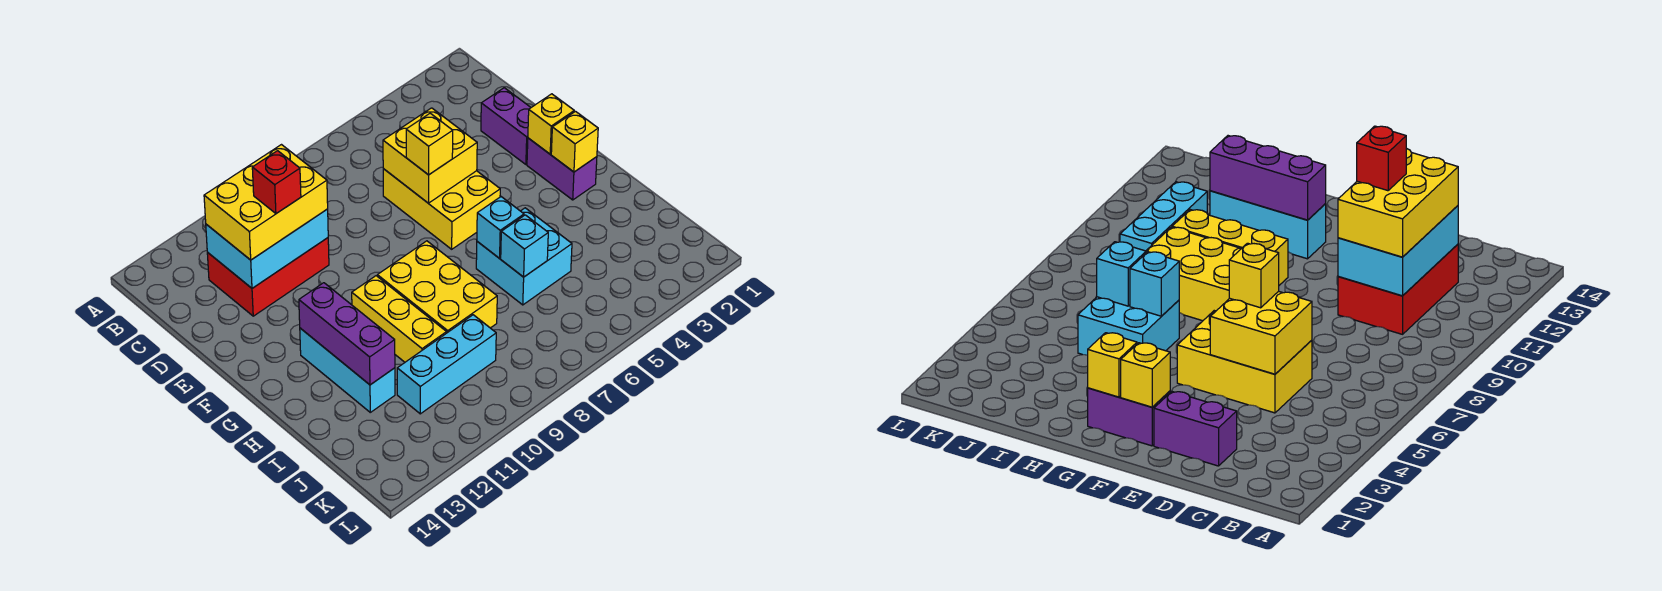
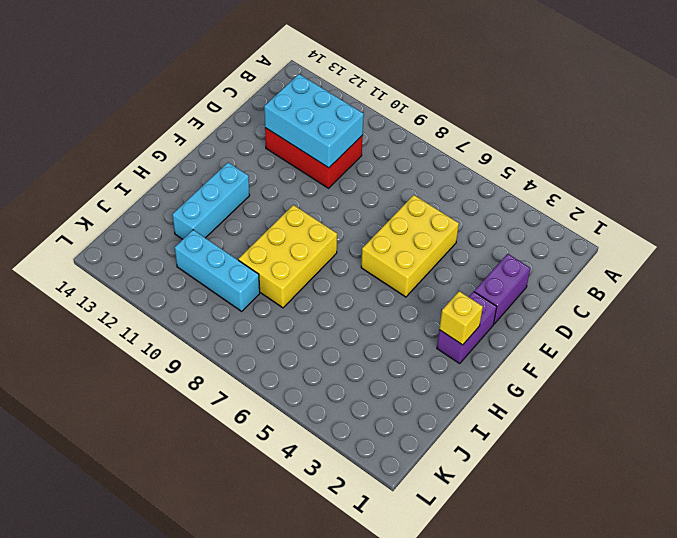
none -> yellow 1x3 brick [352,276,447,362]
none -> cyan 2x2 brick [476,208,572,305]
none -> yellow 2x2 brick [383,108,477,203]

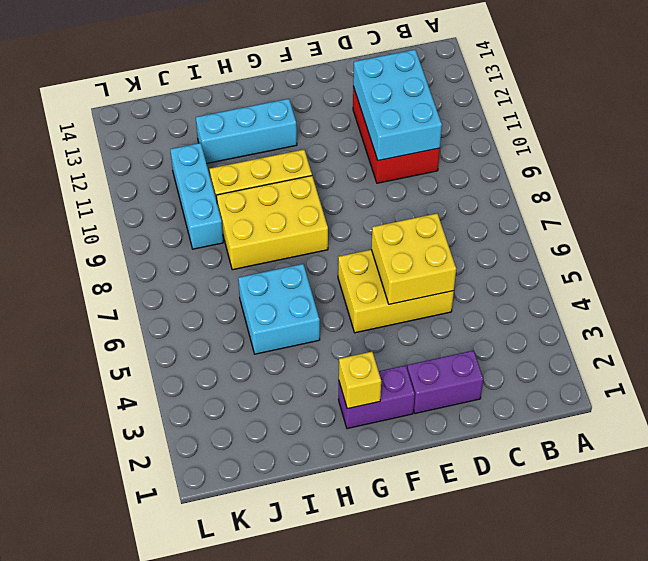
none -> yellow 1x1 brick [528,94,574,154]
none -> purple 1x3 brick [299,283,395,385]
none -> cyan 1x1 brick [477,197,524,258]

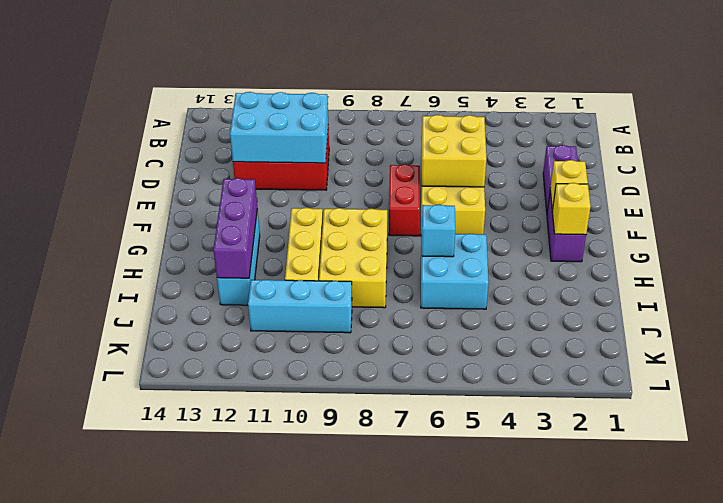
red 1x2 brick [389,164,420,236] -> none
none -> cyan 1x1 brick [501,215,548,277]
none -> yellow 2x3 brick [204,145,328,260]
none -> yellow 1x1 brick [406,113,453,175]

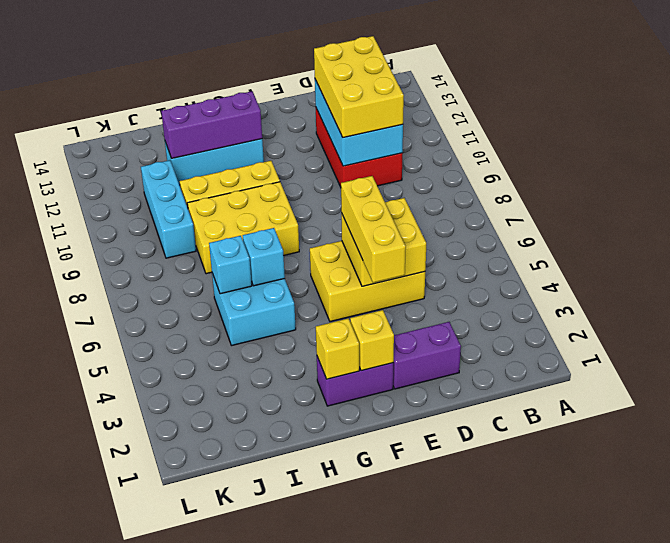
yellow 1x3 brick [341,176,406,283] -> yellow 1x1 brick [406,113,453,175]
none -> red 1x1 brick [252,151,301,214]

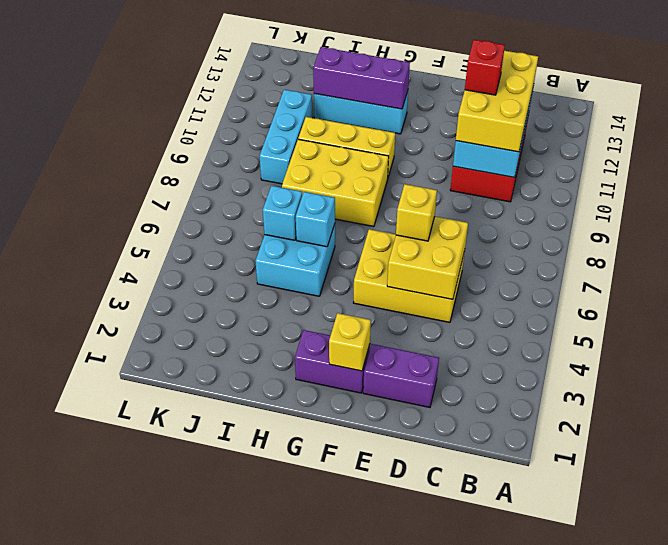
none -> yellow 1x1 brick [551,112,598,172]

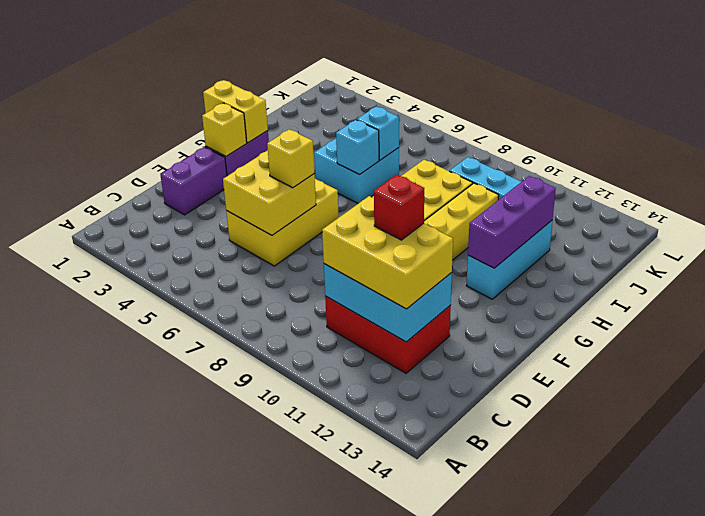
yellow 1x2 brick [203,80,268,143] -> yellow 1x1 brick [551,112,598,172]

